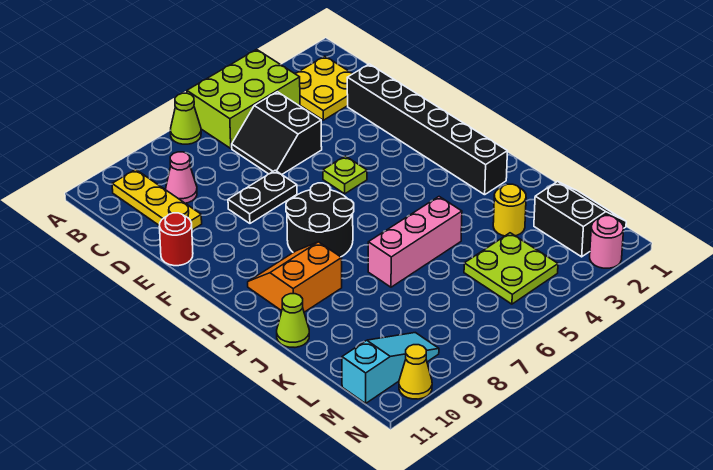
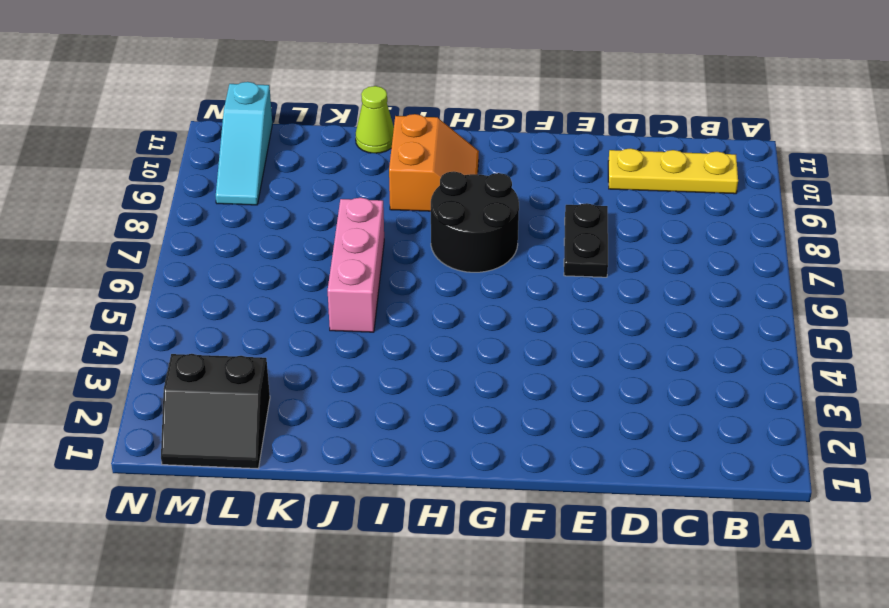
none -> lime 2x3 brick [187,49,300,148]
none -> lime 1x1 cone [170,93,201,144]
none -> yellow 2x2 plate [295,56,353,120]

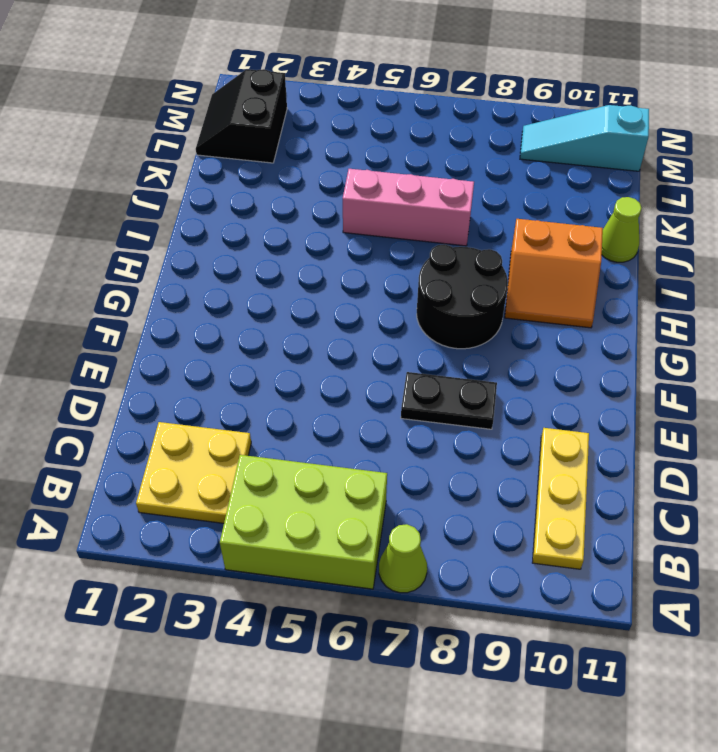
none -> black 2x2 slope [232,92,322,175]
none -> pink 1x1 cone [166,152,197,203]
none -> black 1x6 brick [347,64,507,195]

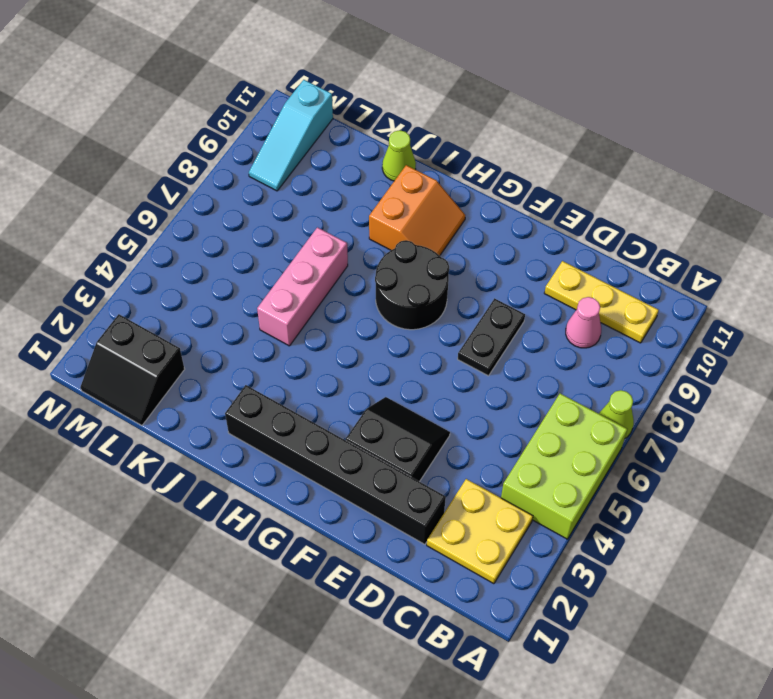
black 2x2 slope [346,397,450,482] -> black 2x2 slope moved to [232,92,322,175]
none -> red 1x1 round brick [159,213,193,266]
none -> lime 1x1 plate [323,156,367,194]
none -> yellow 1x1 round brick [493,184,526,236]

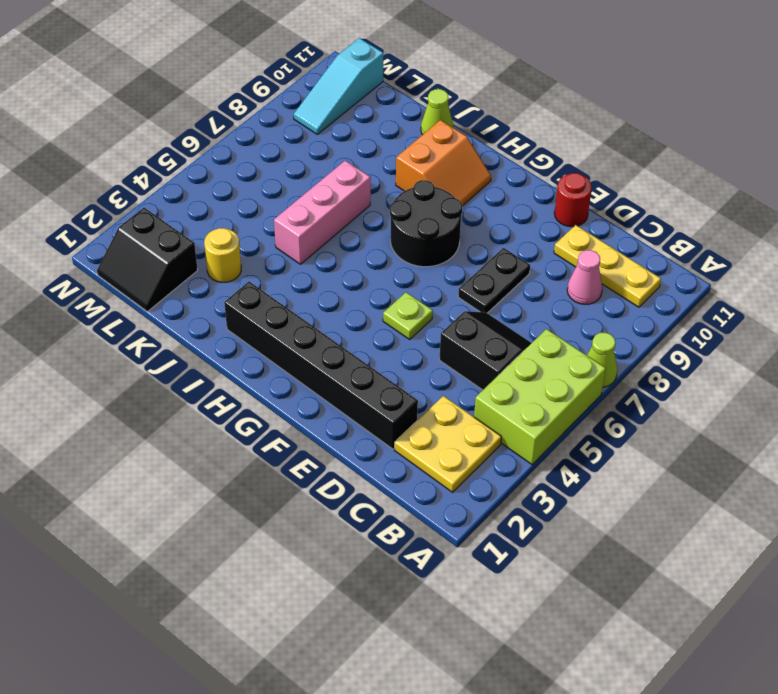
none -> lime 2x2 plate [464,233,558,304]
none -> pink 1x1 round brick [590,216,624,268]
none -> yellow 1x1 cone [399,345,432,399]

